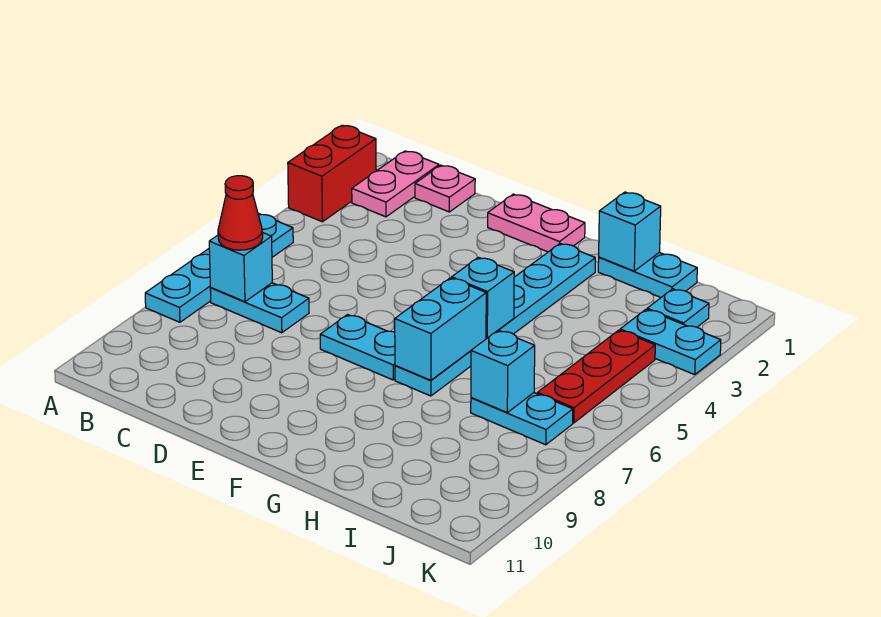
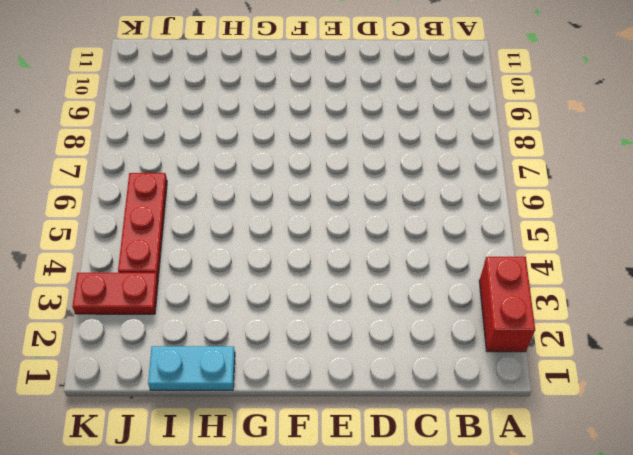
red 1x2 plate [72,273,158,314] -> cyan 1x2 plate [620,309,721,375]
none -> cyan 1x4 plate [145,214,293,322]
none -> pink 1x2 plate [352,151,439,217]
none -> cyan 1x2 plate [210,283,309,333]

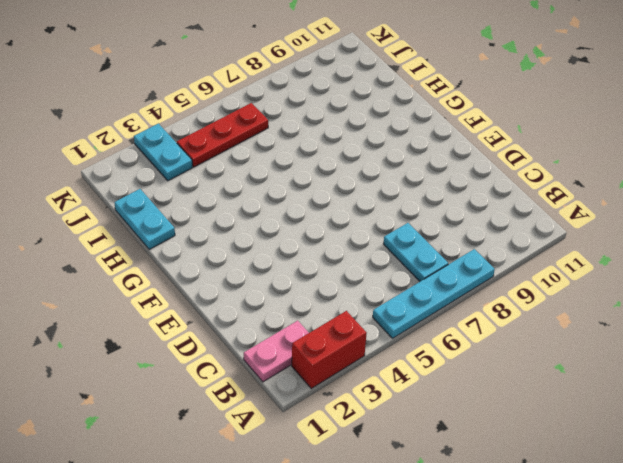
none -> pink 1x1 plate [415,165,475,212]
none -> pink 1x2 plate [488,194,585,252]
none -> cyan 1x2 plate [320,315,395,380]

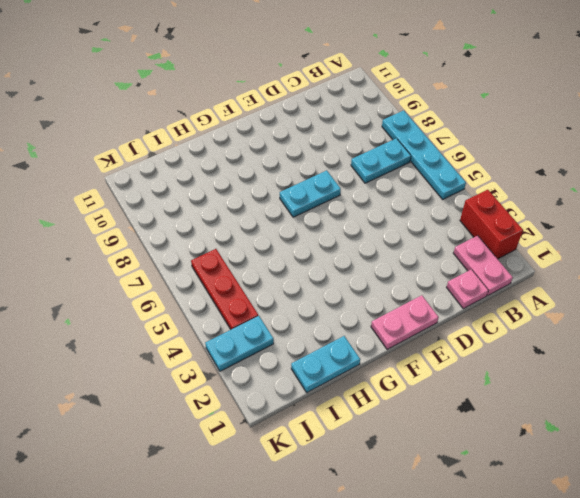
none -> cyan 1x6 plate [395,244,595,396]
none -> cyan 1x2 plate [471,393,573,445]
none -> cyan 1x1 plate [647,289,709,327]

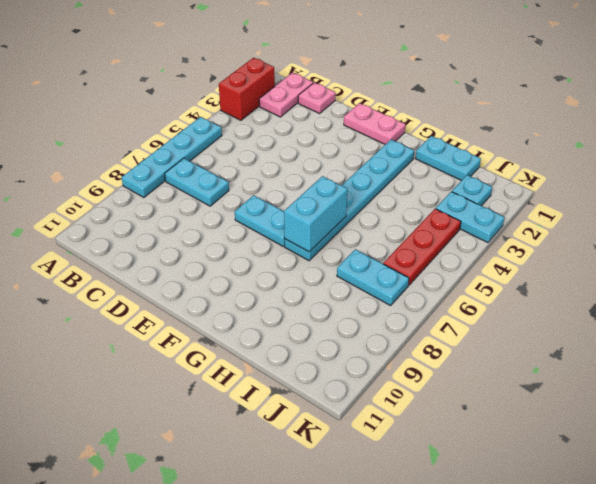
none -> cyan 1x1 brick [209,232,272,302]
none -> cyan 1x1 brick [452,257,514,338]
none -> cyan 1x1 brick [599,192,661,271]

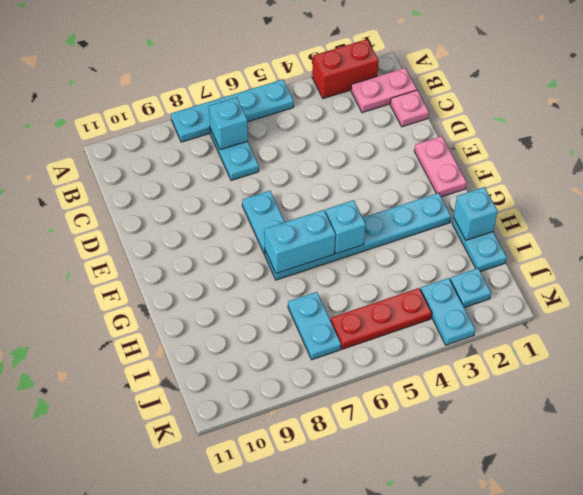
none -> cyan 1x1 brick [471,330,535,412]
none -> red 1x1 cone [218,176,263,250]

